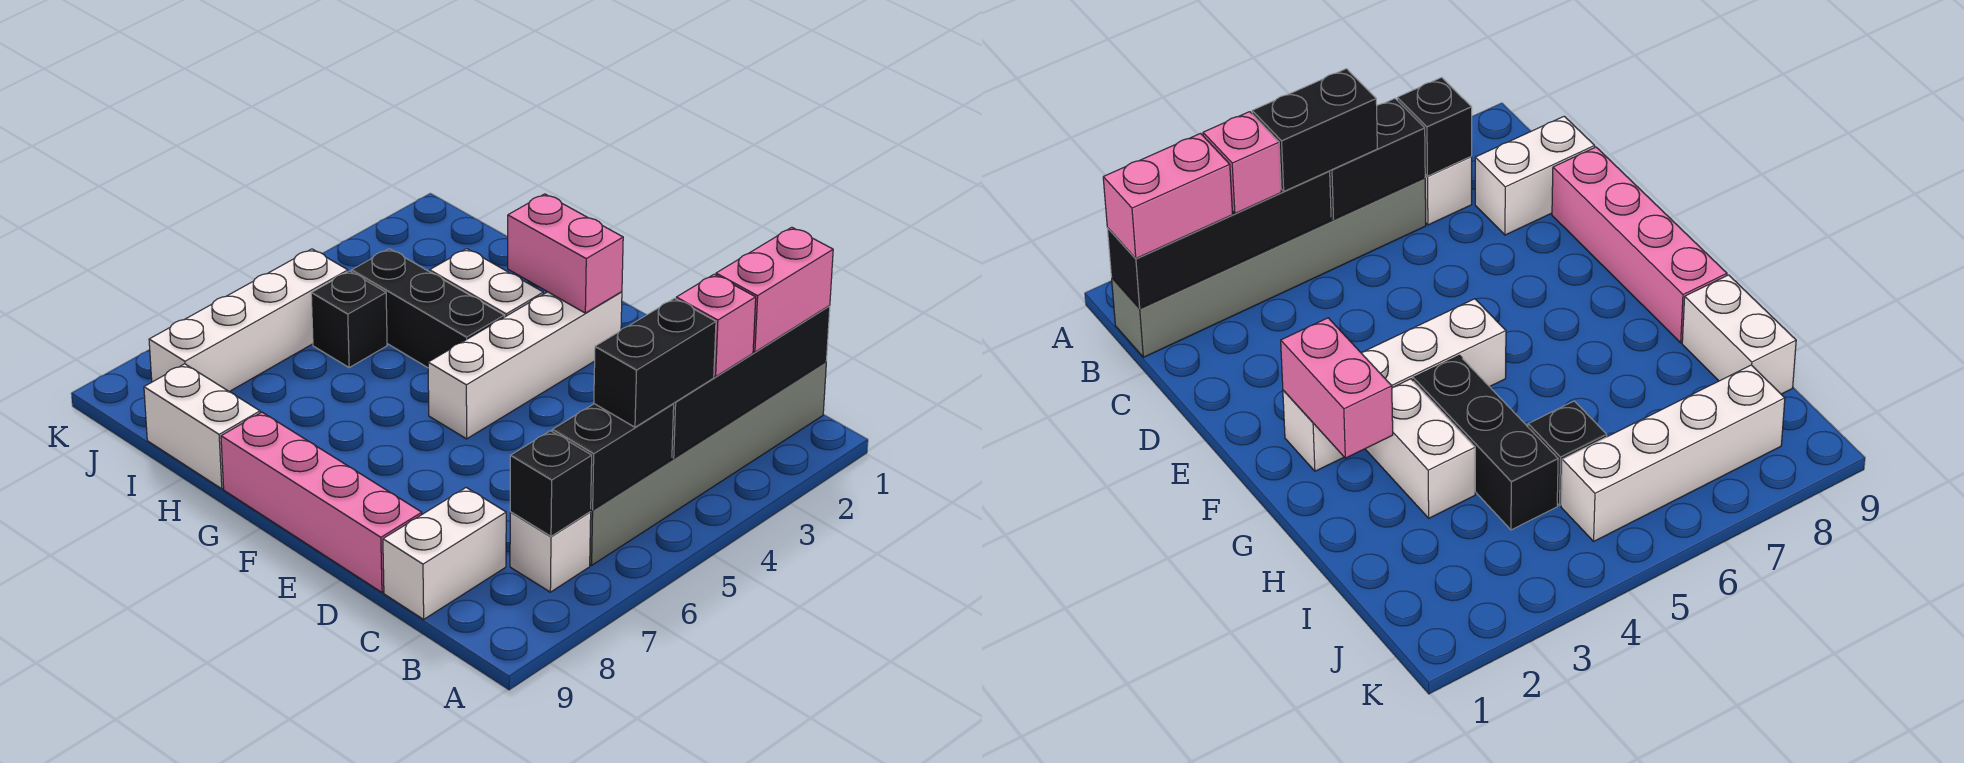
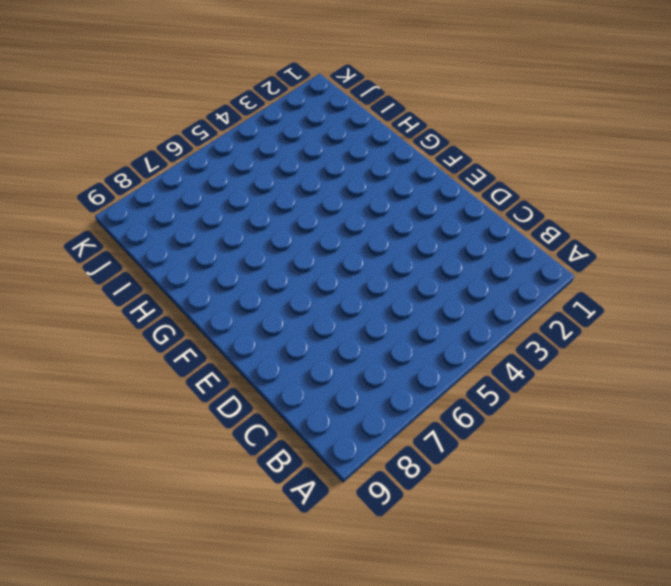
none -> grey 1x6 brick [590,362,826,565]
none -> white 1x1 brick [510,512,591,592]
none -> white 1x2 brick [383,488,506,619]

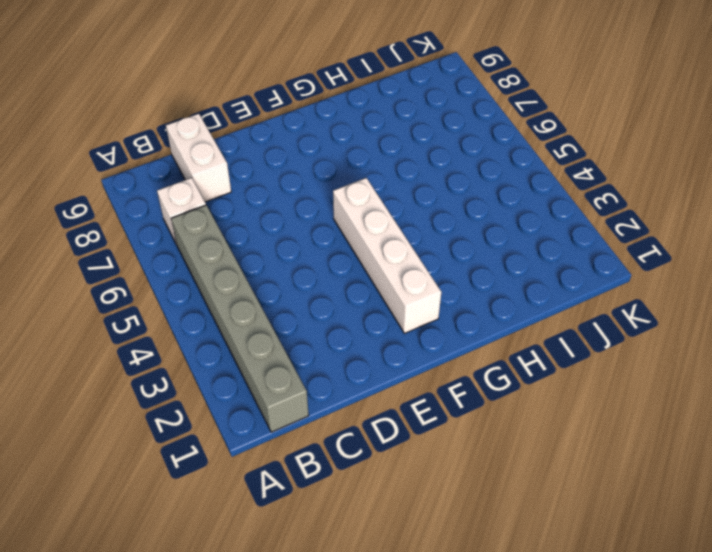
none -> pink 1x4 brick [221,412,422,592]
none -> white 1x2 brick [430,249,543,317]
none -> black 1x3 brick [352,249,504,368]

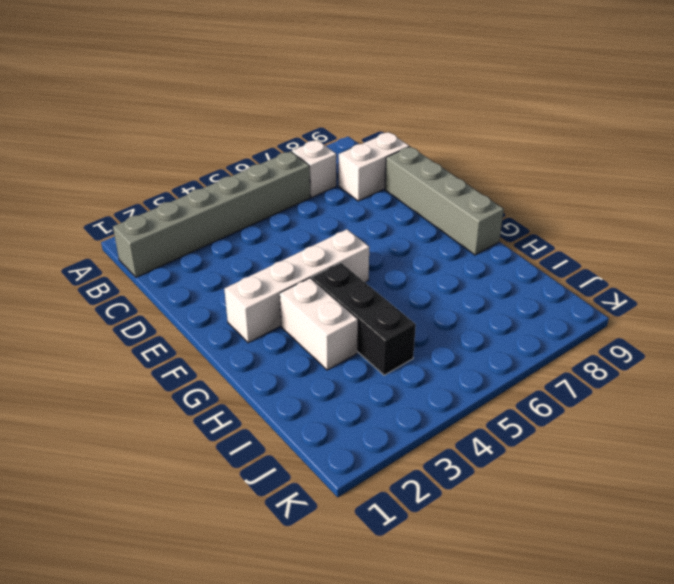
grey 1x4 brick [385,146,504,255] -> pink 1x4 brick [221,412,422,592]
none -> white 1x2 brick [144,364,260,489]
none -> black 1x1 brick [311,271,387,367]
none -> white 1x4 brick [149,249,348,392]

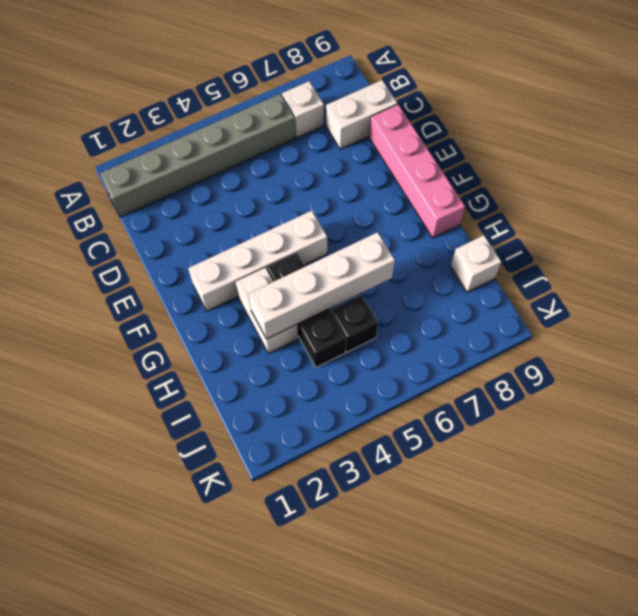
white 1x4 brick [249,232,395,339] -> white 1x4 brick moved to [149,249,348,392]
white 1x1 brick [451,235,502,292] -> white 1x2 brick [144,364,260,489]
none -> black 1x4 brick [672,306,830,458]
none -> black 1x2 brick [552,404,674,510]
none -> black 1x1 brick [510,431,592,536]

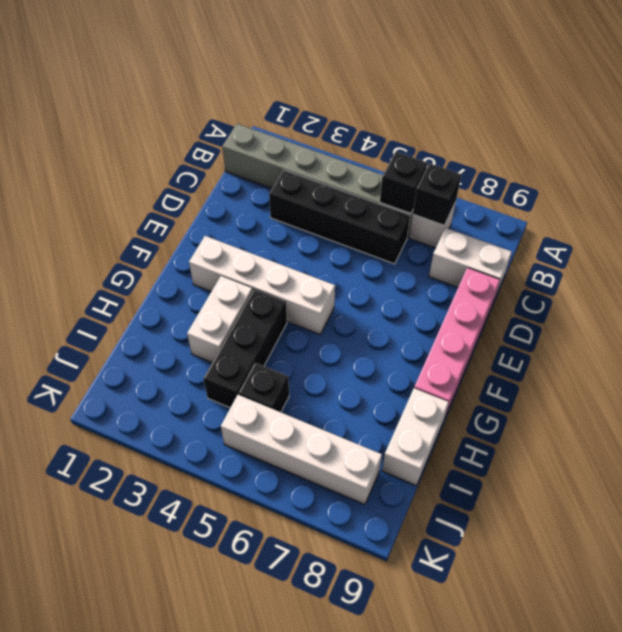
black 1x1 brick [380,152,427,214] -> black 1x2 brick [552,404,674,510]
black 1x4 brick [269,170,410,264] -> black 1x4 brick moved to [672,306,830,458]
none -> pink 1x2 brick [508,194,623,313]
none -> pink 1x2 brick [716,227,833,352]
none -> pink 1x1 brick [676,274,756,377]

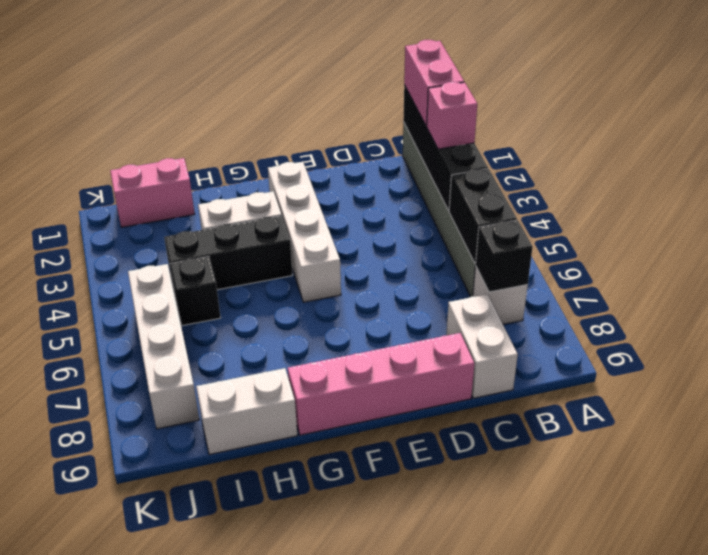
pink 1x2 brick [110,158,195,227] -> pink 1x2 brick moved to [508,194,623,313]
none -> black 1x2 brick [594,298,716,427]

